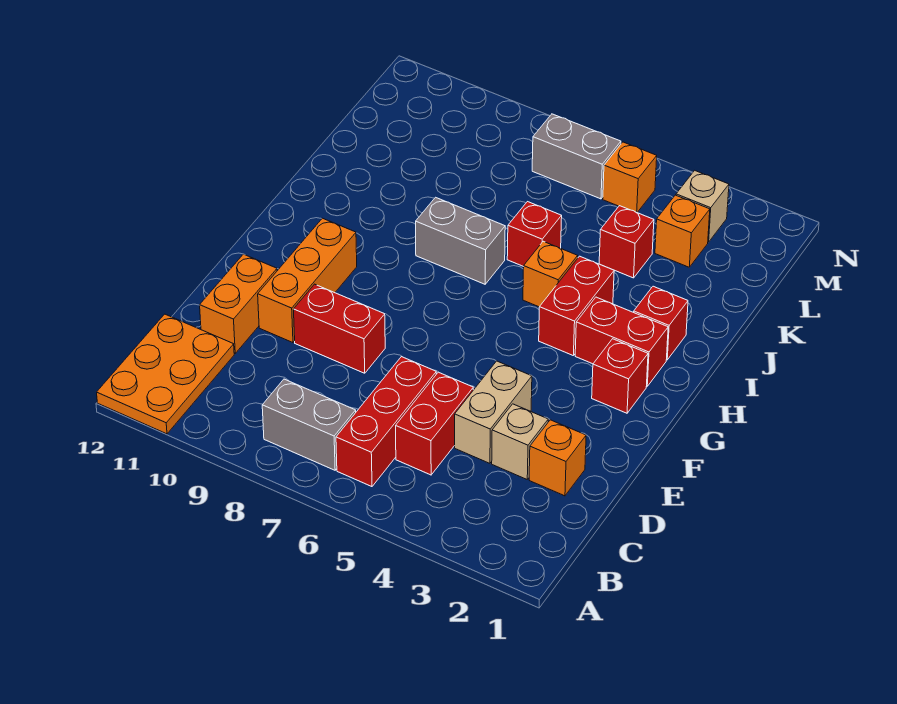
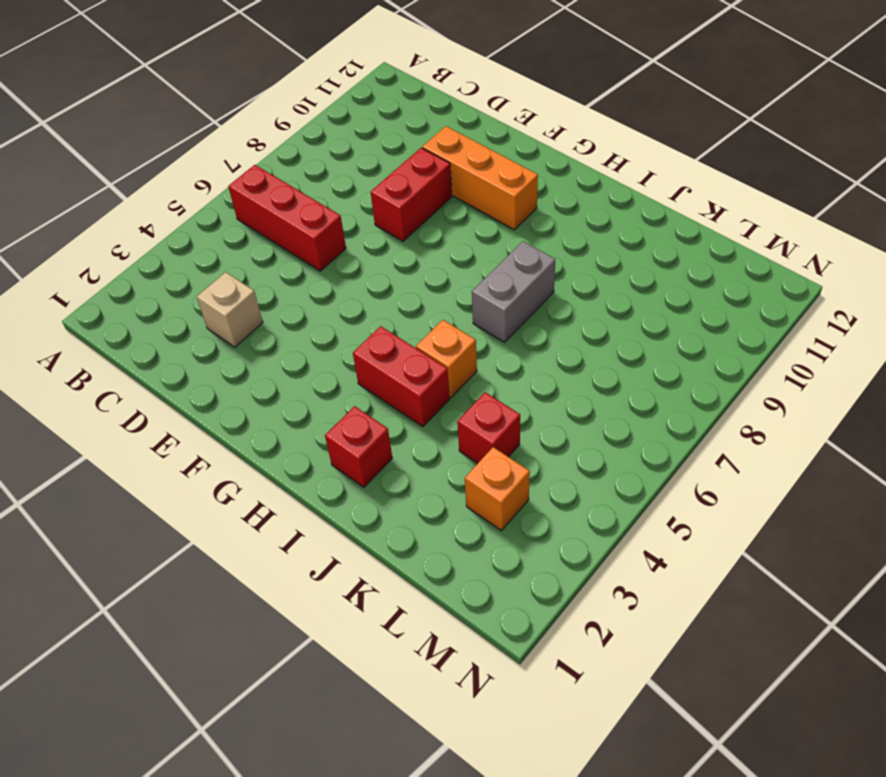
none -> orange 2x3 plate [97,314,234,434]
none -> grey 1x2 brick [262,379,356,470]
none -> red 1x2 brick [396,372,473,475]

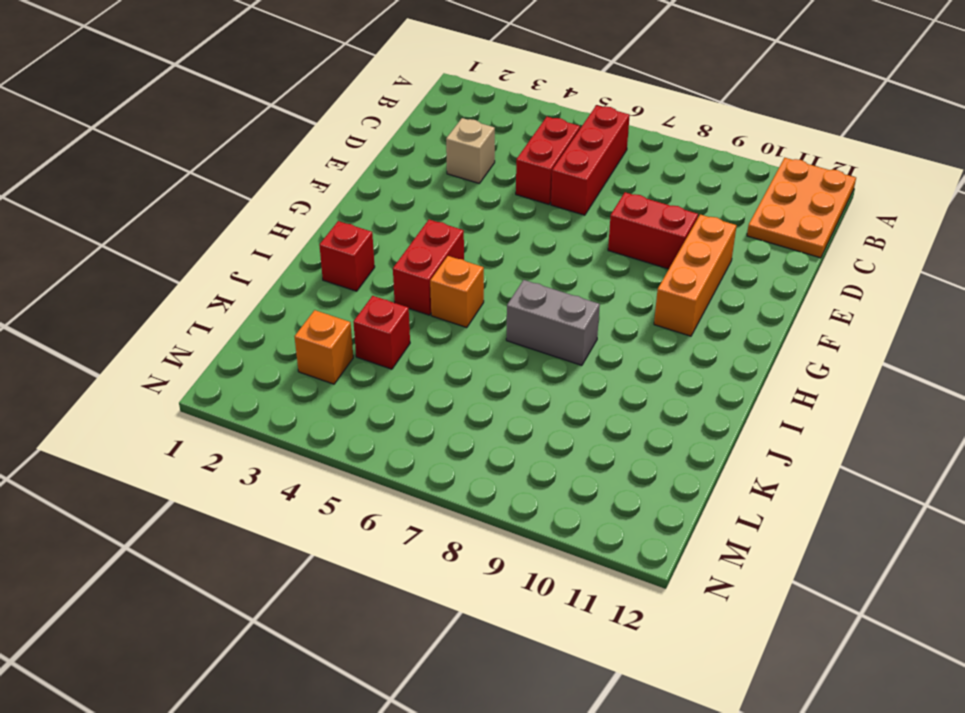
none -> grey 1x2 brick [262,379,356,470]
none -> orange 1x1 brick [529,420,586,496]
none -> tan 1x2 brick [455,361,532,463]

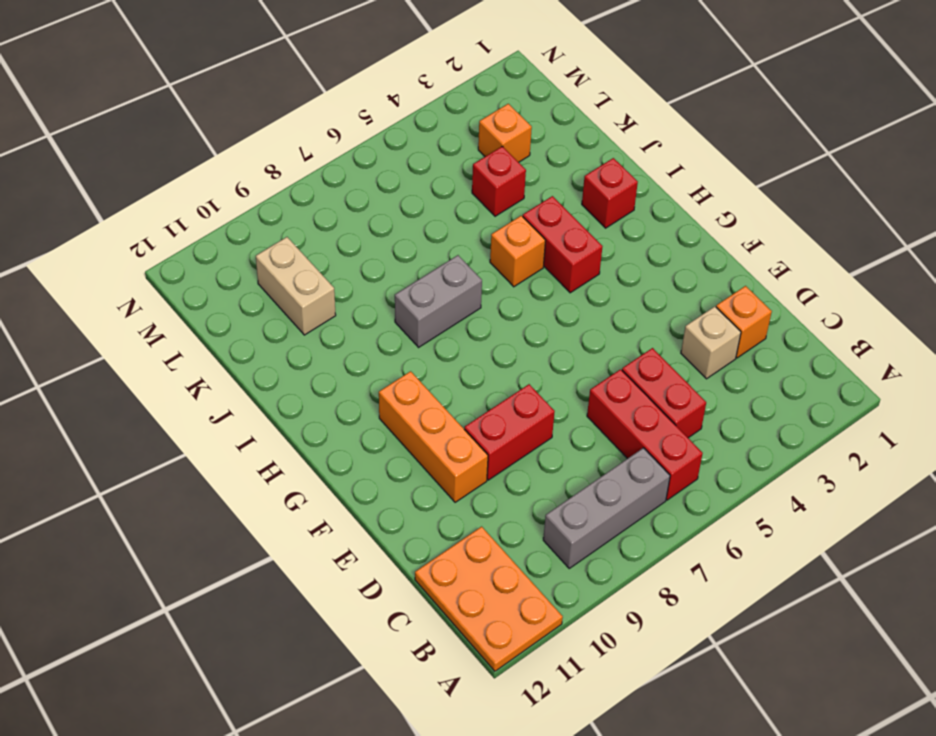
grey 1x3 brick [543,448,670,568] -> grey 1x2 brick [262,379,356,470]
tan 1x2 brick [256,237,336,335] -> tan 1x2 brick moved to [455,361,532,463]
none -> orange 1x2 brick [200,254,277,353]
none -> red 1x1 brick [592,339,648,413]
none -> red 1x2 brick [575,297,668,386]

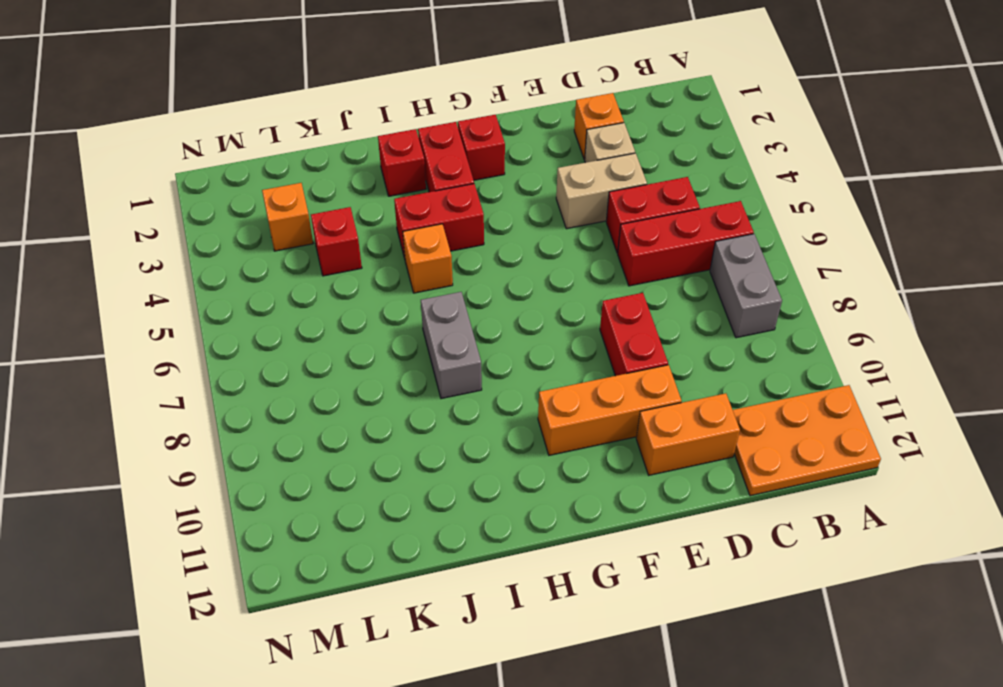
none -> red 1x1 brick [507,202,562,267]
none -> tan 1x1 brick [676,170,729,242]
none -> orange 1x1 brick [603,142,657,212]

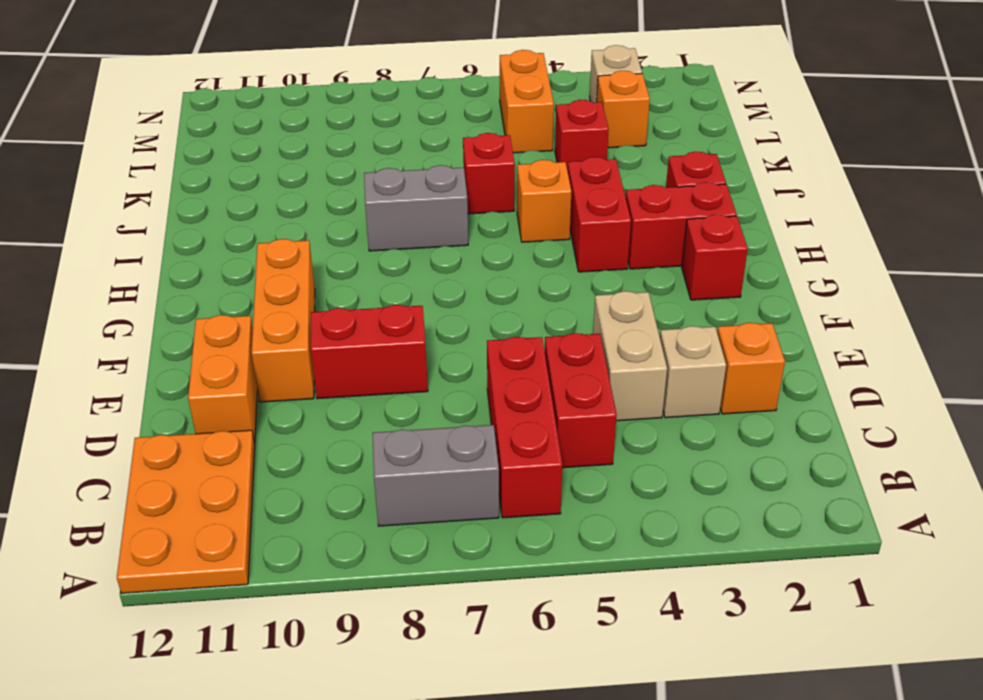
orange 1x2 brick [500,50,554,153] -> orange 1x1 brick [603,142,657,212]
none -> grey 1x2 brick [532,114,621,199]

